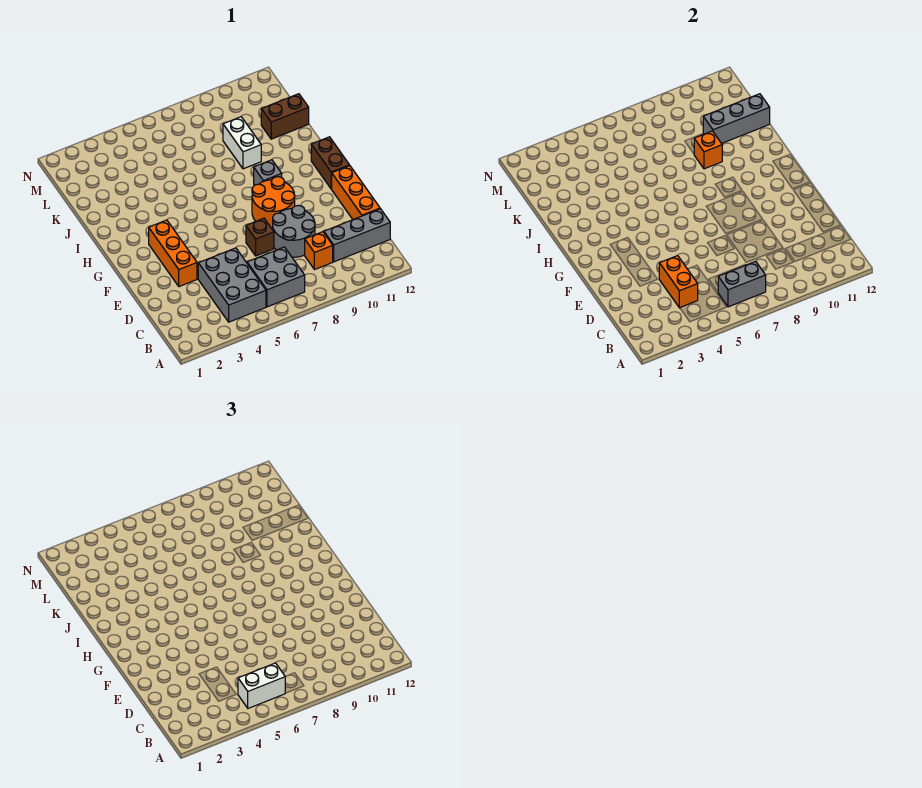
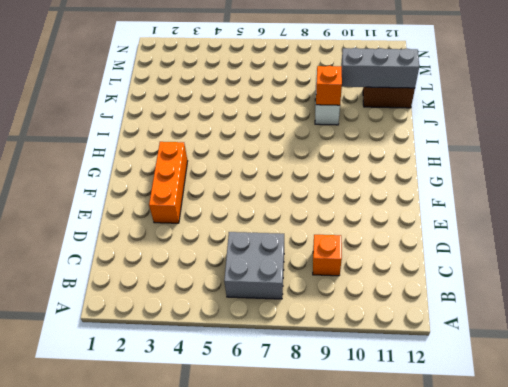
none -> grey 2x3 brick [198,248,266,322]
none -> grey 1x3 brick [324,209,390,262]
none -> grey 2x2 round brick [273,205,315,257]

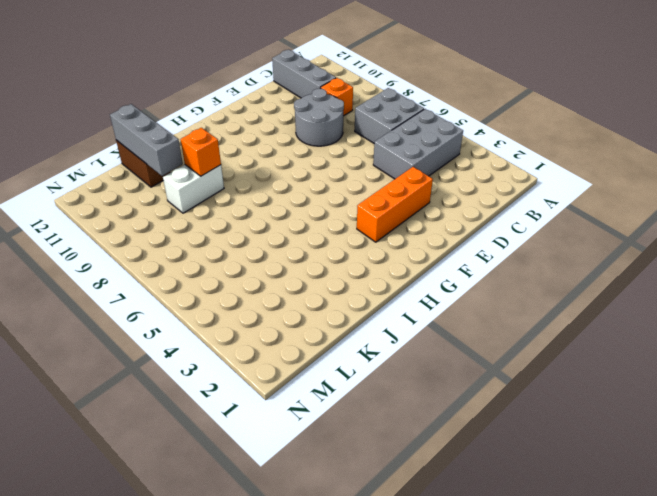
none -> orange 1x3 brick [332,166,380,219]
none -> brown 1x1 brick [246,218,274,256]
none -> orange 2x2 round brick [252,177,295,229]

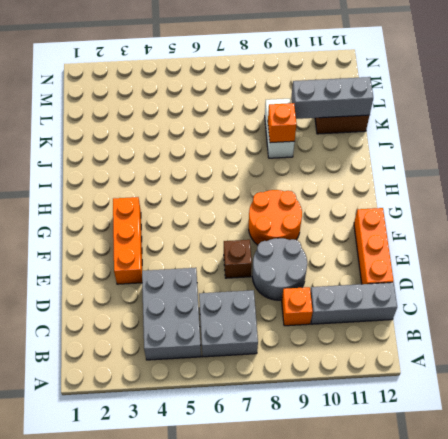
none -> brown 1x2 brick [311,137,350,189]
none -> grey 1x1 brick [254,160,282,185]
none -> grey 1x2 brick [718,261,766,307]

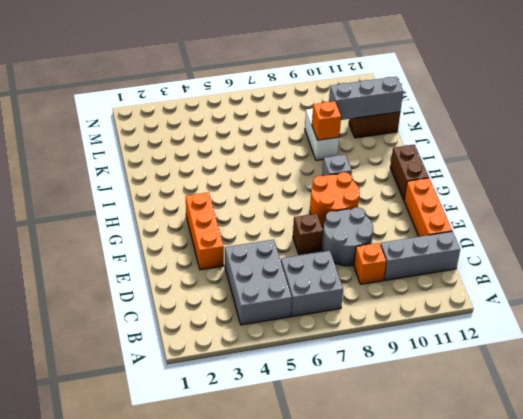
none -> grey 1x2 brick [718,261,766,307]
none -> orange 1x2 brick [659,256,698,308]
none -> white 1x2 brick [238,663,285,708]

